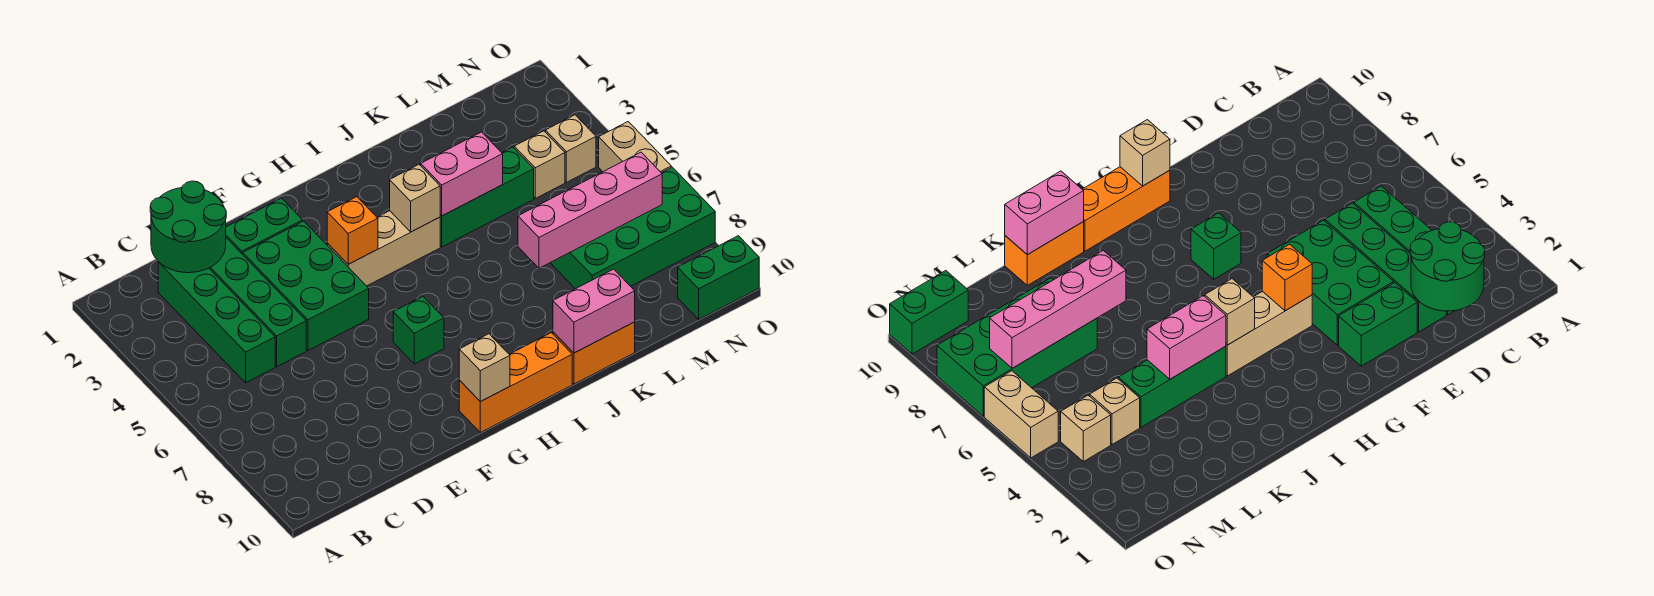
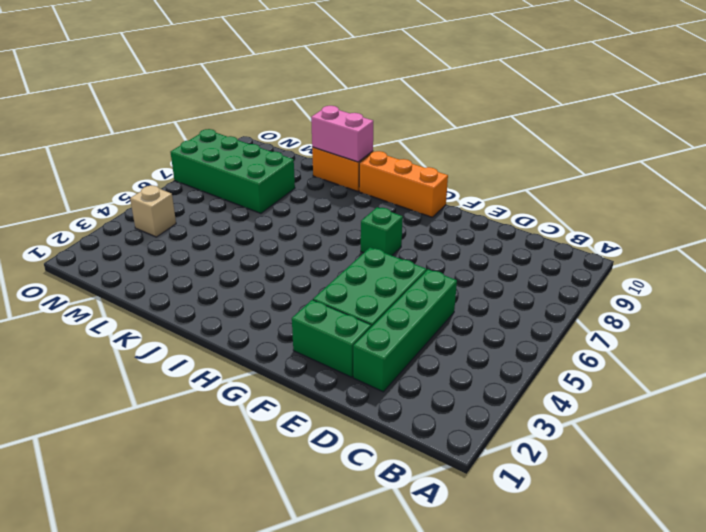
none -> green 1x4 brick [158,262,275,383]
none -> tan 1x3 brick [327,211,440,286]
none -> green 1x3 brick [440,147,534,247]

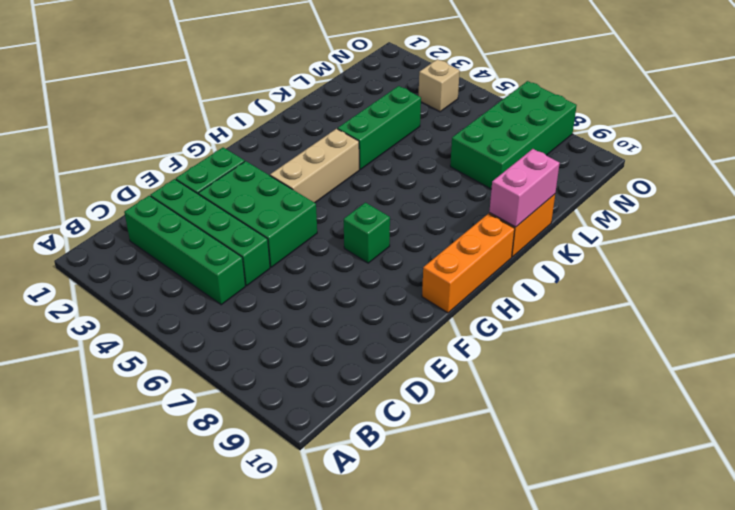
none -> tan 1x1 brick [514,131,565,198]
none -> green 1x2 brick [678,236,759,319]
none -> tan 1x2 brick [599,122,671,173]

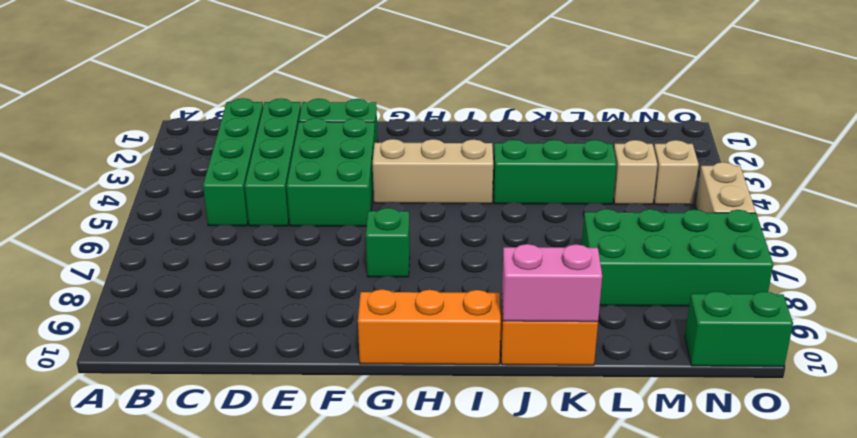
none -> green 2x2 round brick [150,181,226,273]
none -> orange 1x1 brick [327,197,378,264]
none -> tan 1x1 brick [459,334,510,402]

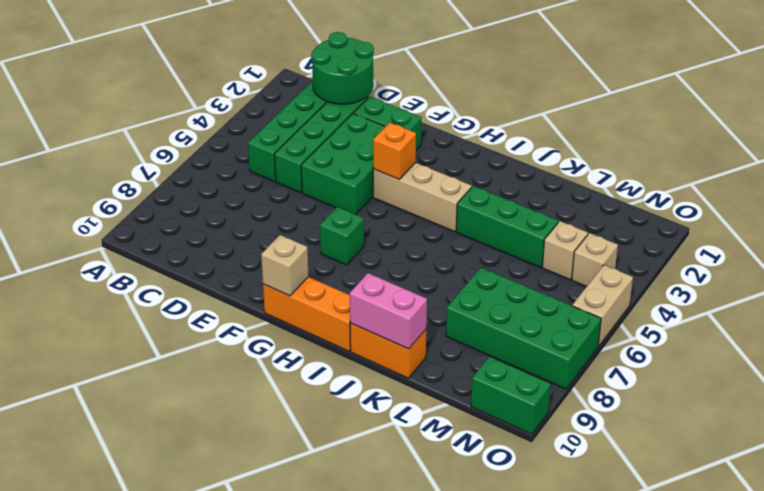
none -> tan 1x1 brick [390,164,440,232]
none -> pink 1x2 brick [421,132,503,216]
none -> pink 1x4 brick [518,152,662,268]

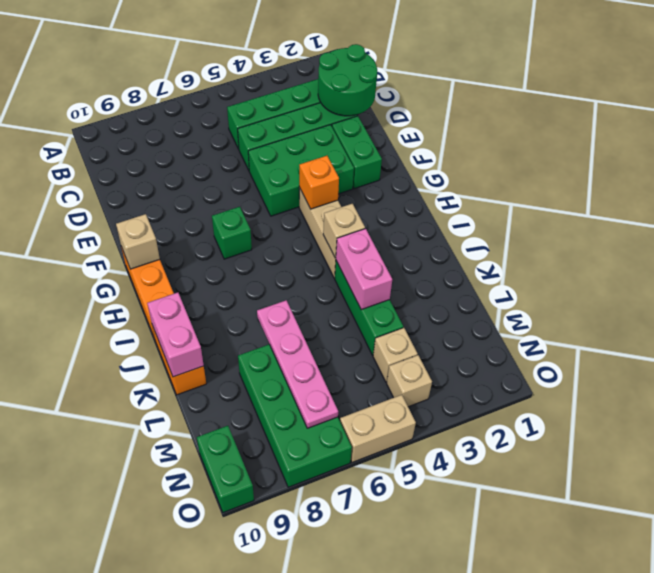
pink 1x4 plate [257,300,338,428] -> pink 1x4 brick [518,152,662,268]

